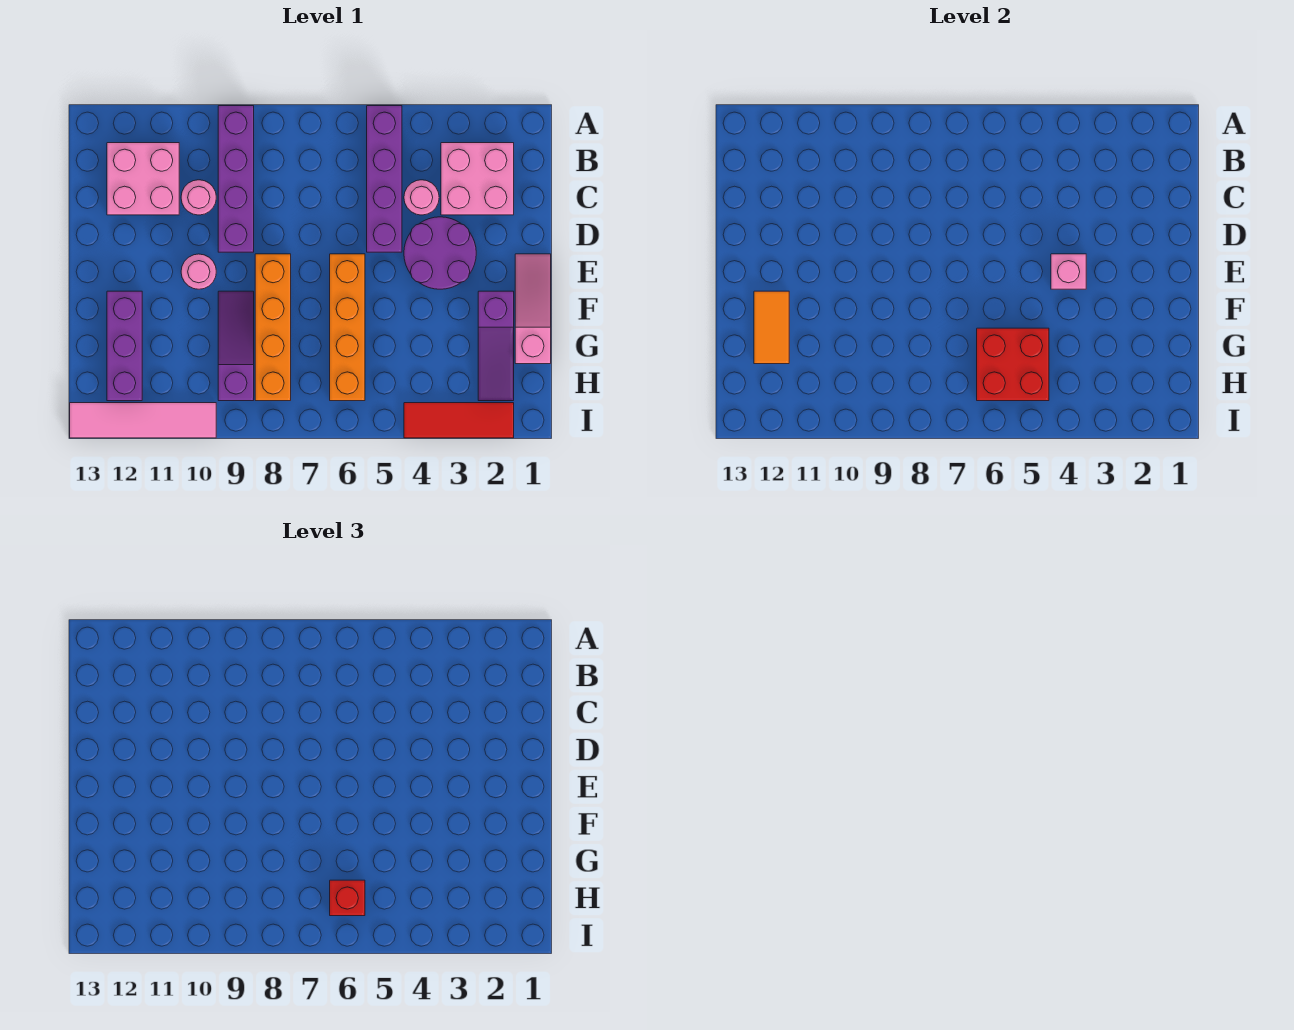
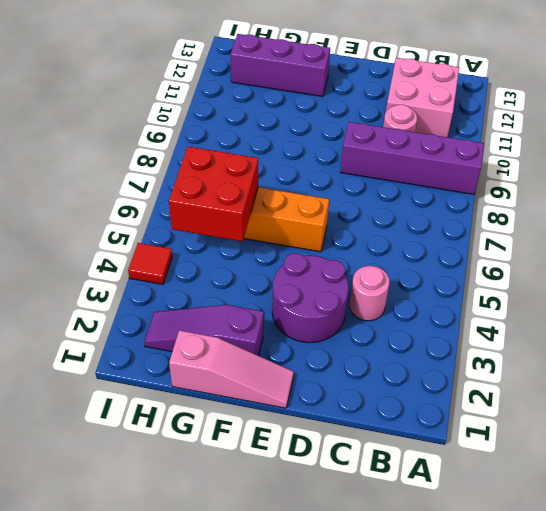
red 1x1 tile [128,243,172,284] -> red 1x3 tile [404,403,514,438]
none -> purple 1x4 brick [367,106,402,252]
none -> pink 2x2 brick [441,143,514,215]
none -> orange 1x4 brick [255,254,291,401]

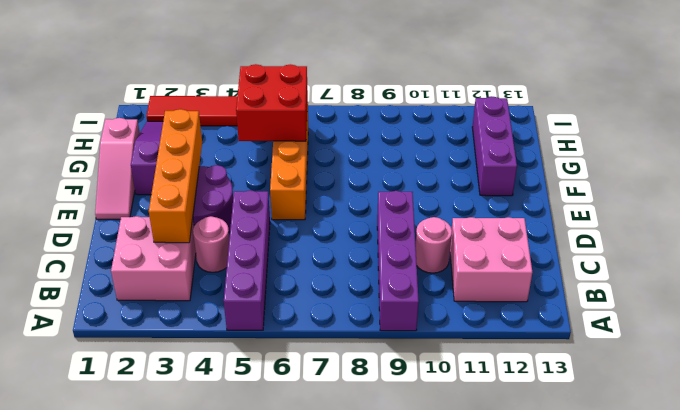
orange 1x4 brick [149,109,202,243] -> orange 1x4 brick moved to [255,254,291,401]
none -> pink 1x1 round brick [181,254,216,289]
none -> purple 1x3 slope [218,291,254,401]
none -> pink 1x4 tile [70,403,216,438]

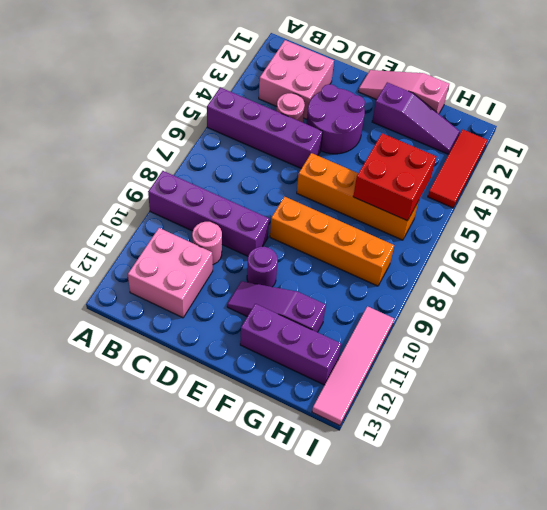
purple 1x1 round brick [247,247,278,287] -> pink 1x1 round brick [181,254,216,289]
purple 1x3 slope [227,281,326,332] -> purple 1x3 slope moved to [218,291,254,401]
none -> pink 1x1 brick [1051,254,1086,289]
none -> orange 1x2 tile [754,291,789,364]
none -> red 1x1 brick [330,880,365,916]

